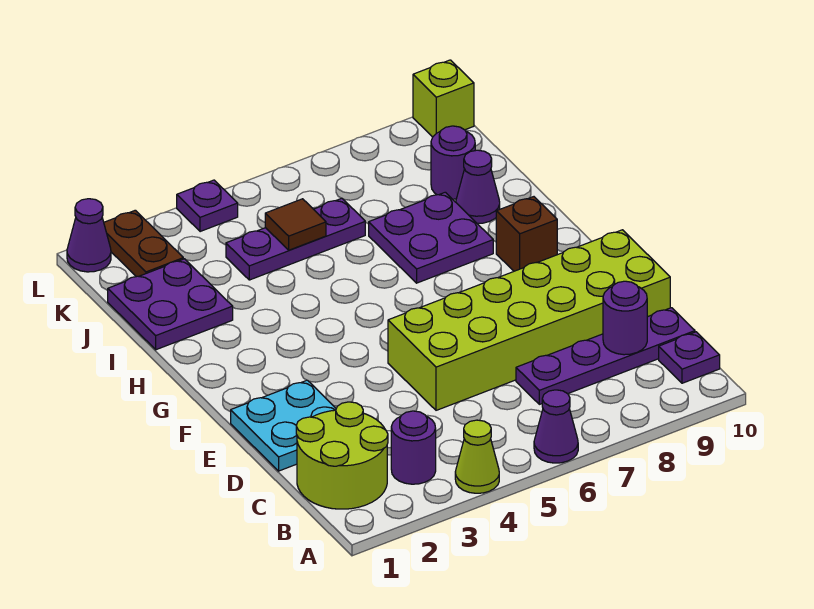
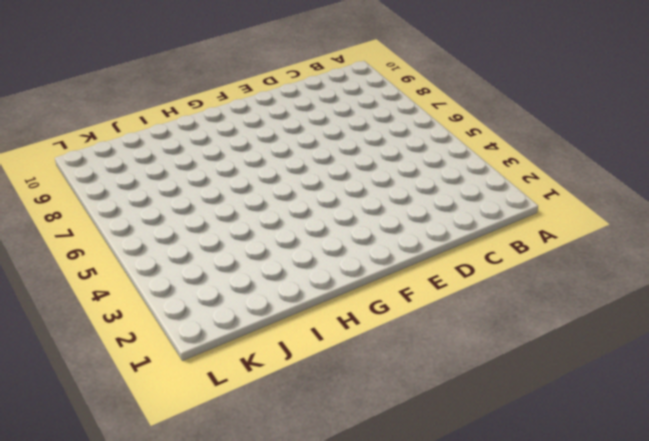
none -> lime 1x1 cone [455,420,499,493]
none -> purple 1x1 cone [534,390,578,463]
none -> lime 2x2 round brick [296,402,388,509]

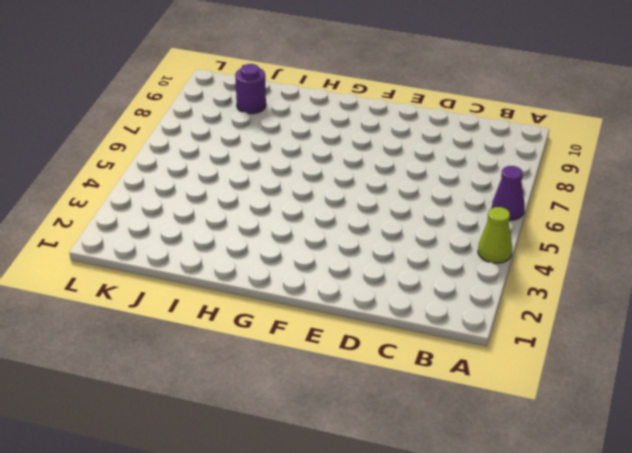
none -> lime 2x2 round brick [296,402,388,509]
none -> purple 1x1 round brick [391,411,436,484]
none -> purple 1x1 plate [659,332,720,383]

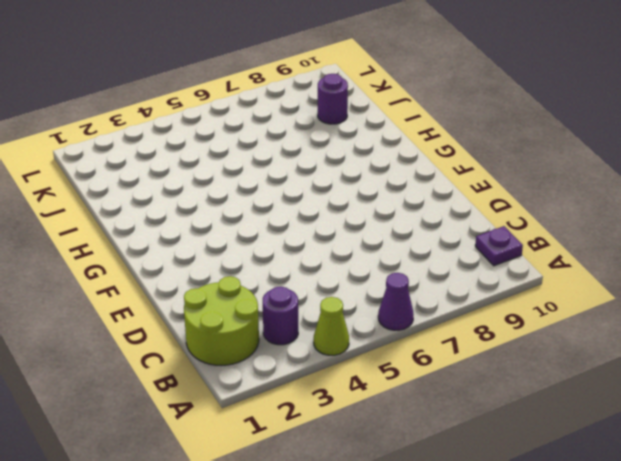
none -> purple 1x4 plate [516,308,695,404]
none -> cyan 2x2 plate [231,380,336,471]
none -> lime 2x6 brick [388,230,670,410]

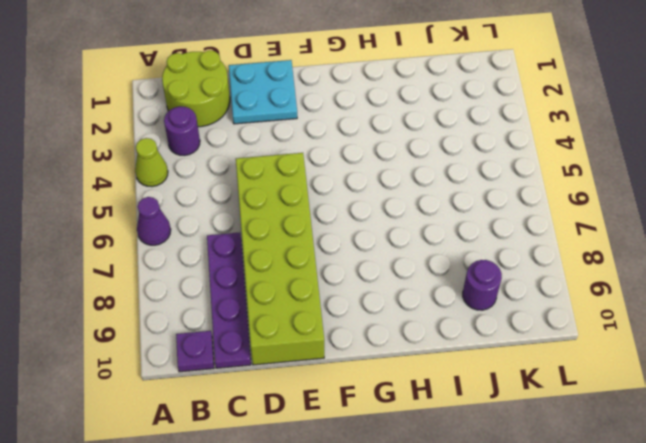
none -> brown 1x1 brick [496,197,557,271]
none -> purple 2x2 plate [369,192,493,283]
none -> purple 2x2 plate [108,259,233,350]

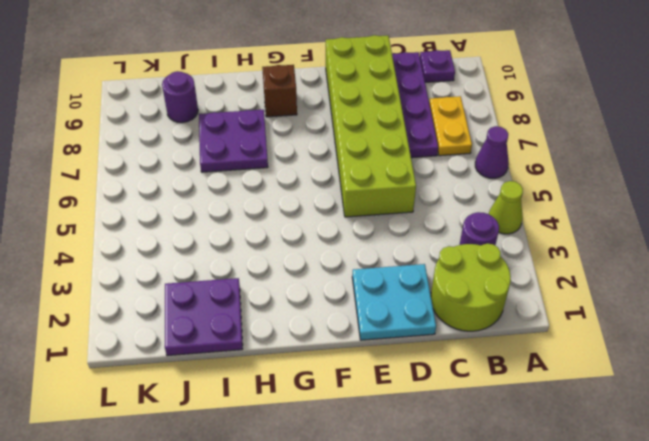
yellow 1x2 plate [429,96,472,156] -> none
none -> purple 1x1 cone [456,150,500,224]
none -> purple 1x3 plate [226,198,365,280]
none -> brown 1x2 plate [104,210,183,277]

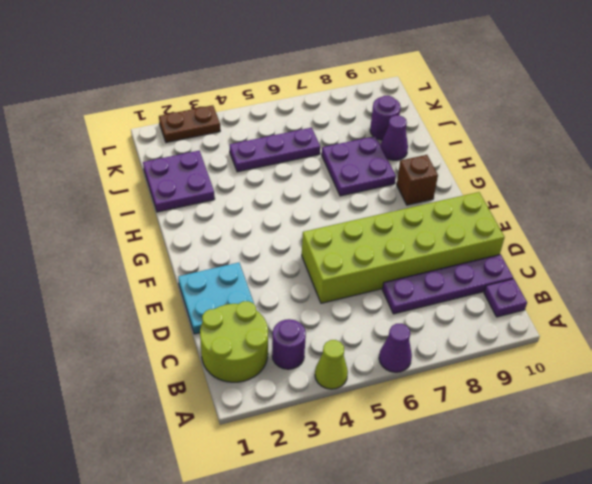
brown 1x2 plate [159,105,220,142] -> brown 1x2 plate turned to [104,210,183,277]
none -> purple 1x1 cone [67,199,111,272]
none -> purple 1x1 plate [177,180,238,232]
none -> lime 1x1 brick [413,60,474,137]

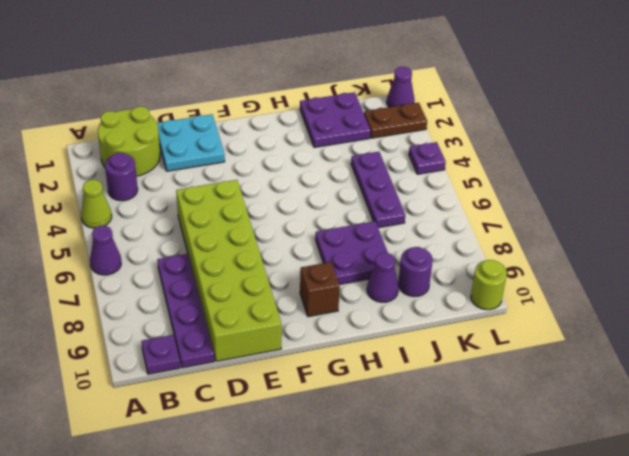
lime 1x1 round brick [471,260,507,310] -> lime 1x1 brick [413,60,474,137]
none -> purple 1x1 round brick [603,281,647,355]
none -> brown 1x1 tile [265,199,326,250]

